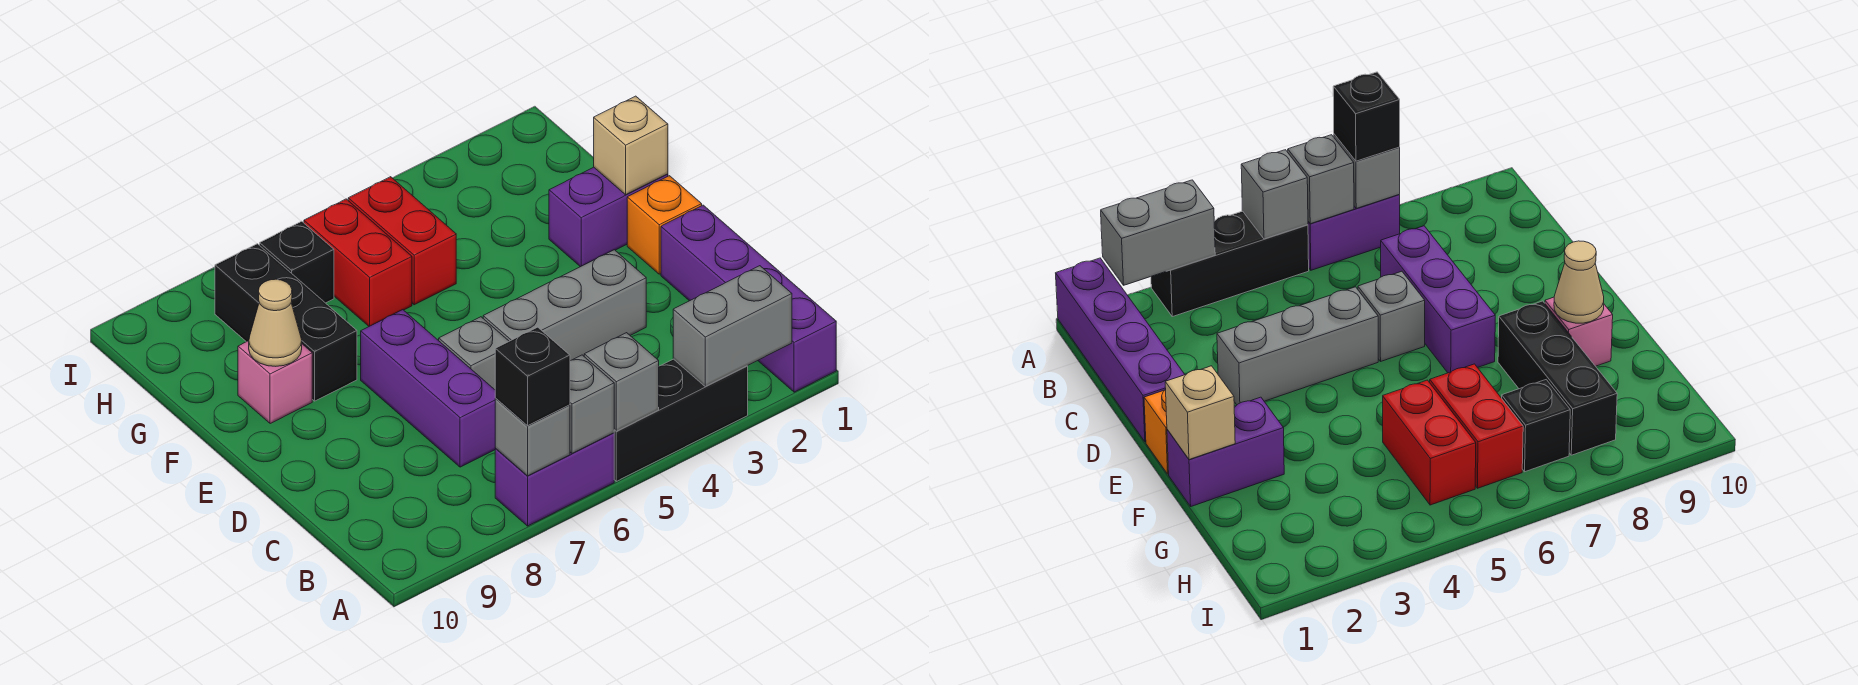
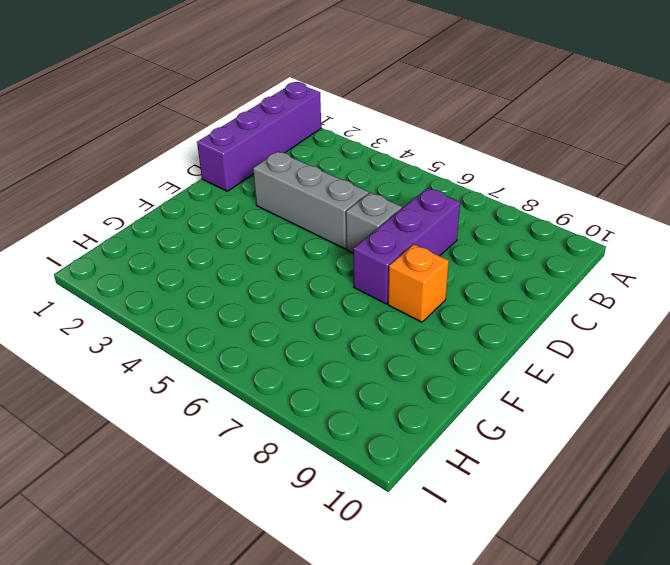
orange 1x1 brick [388,244,449,322] -> orange 1x1 brick moved to [627,176,702,274]
none -> black 1x3 brick [614,359,748,481]
none -> purple 1x2 brick [495,433,614,526]
none -> purple 1x2 brick [549,167,668,267]

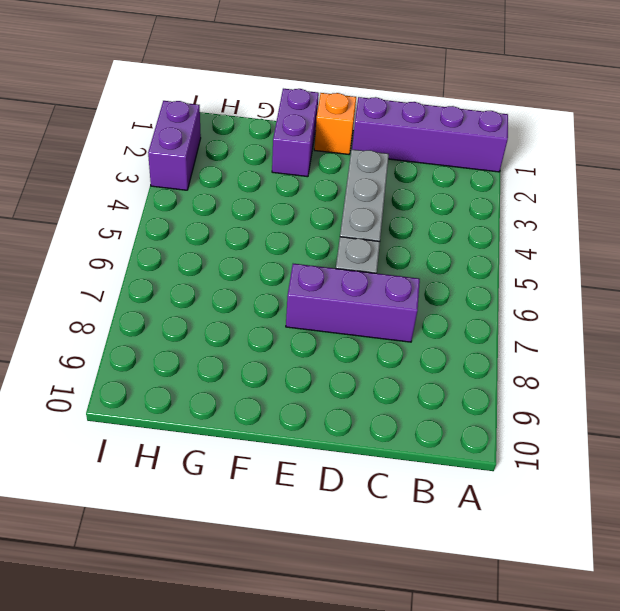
purple 1x2 brick [148,101,201,190] -> purple 1x2 brick moved to [495,433,614,526]
none -> black 1x3 brick [614,359,748,481]
none -> black 1x3 brick [215,244,357,401]
none -> pink 1x1 brick [238,341,312,424]

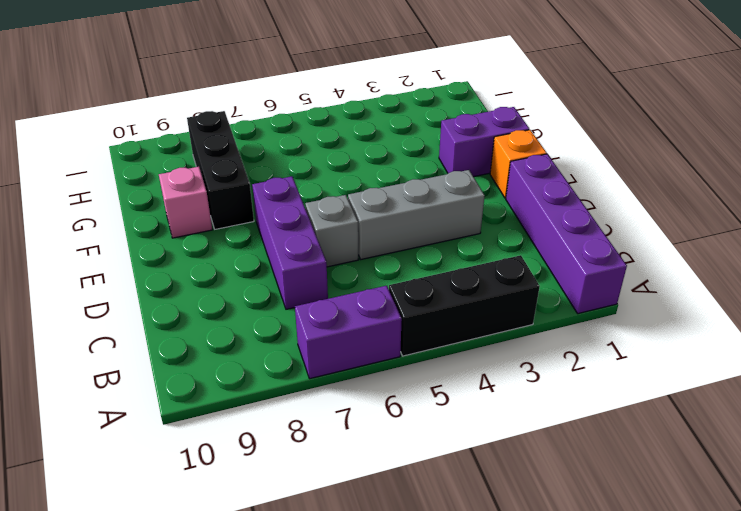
none -> red 1x2 brick [348,177,456,305]
none -> red 1x2 brick [304,199,412,326]
none -> black 1x1 brick [260,221,334,303]

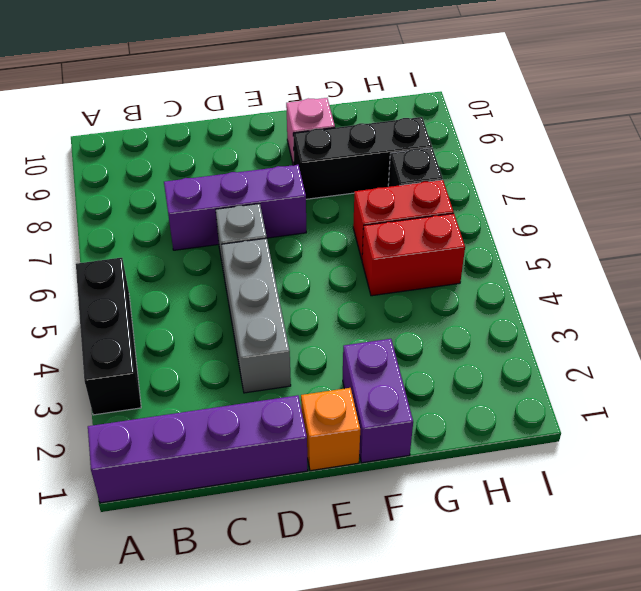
none -> purple 1x2 brick [495,433,614,526]
none -> grey 1x2 brick [673,266,792,386]
none -> grey 1x1 brick [584,333,659,431]

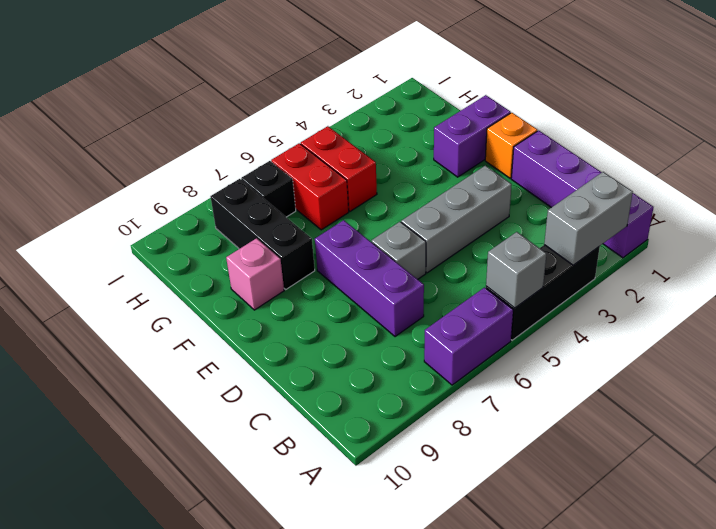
none -> grey 1x1 brick [570,355,614,453]
none -> grey 1x1 brick [495,399,570,476]
none -> tan 1x1 brick [594,96,668,195]

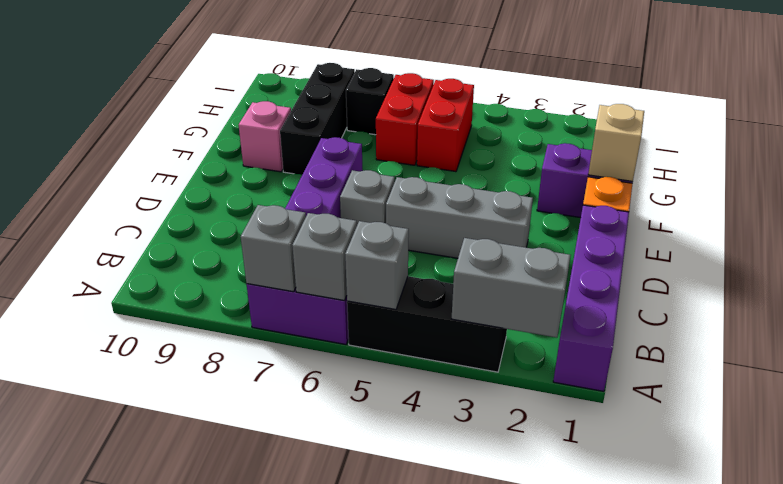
none -> tan 1x1 cone [249,279,302,366]
none -> black 1x1 brick [495,327,570,426]

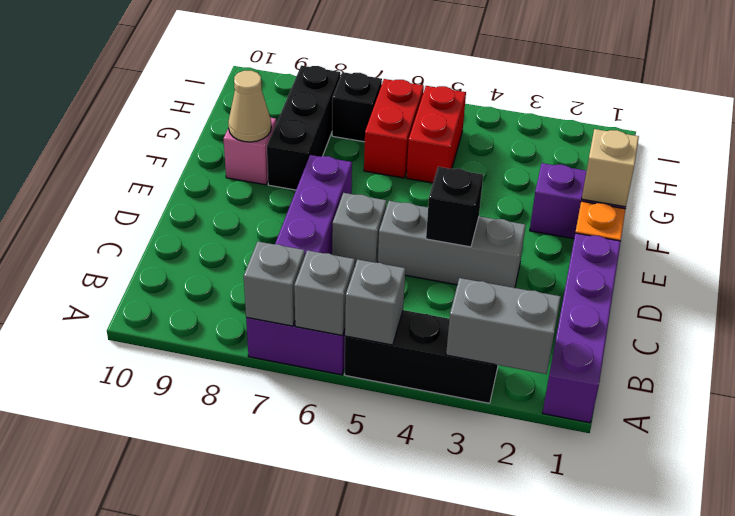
black 1x1 brick [426,167,483,247] -> black 1x1 brick moved to [495,327,570,426]

